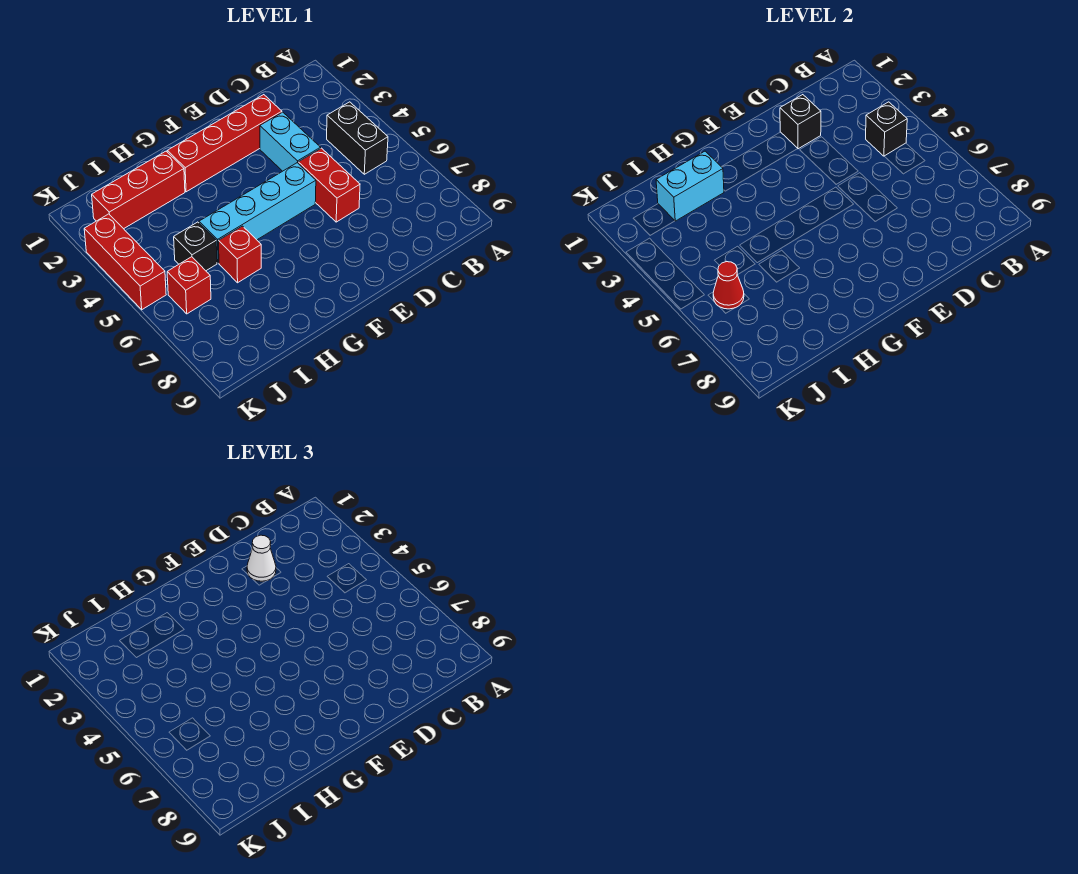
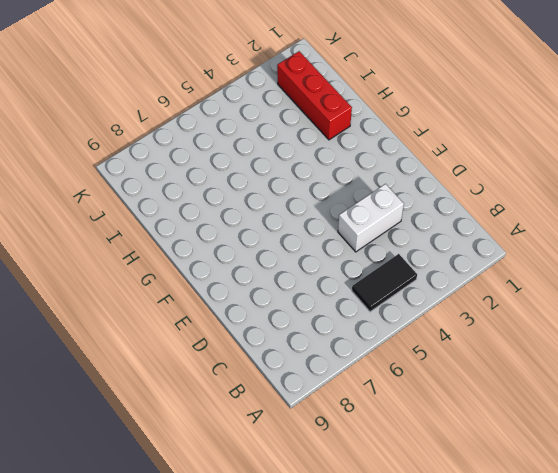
black 1x2 tile [352,254,417,312] -> black 1x2 brick [327,102,388,174]
white 1x2 brick [338,184,404,252] -> cyan 1x2 brick [260,112,321,171]
none -> red 1x4 brick [167,95,282,192]
none -> red 1x2 brick [298,148,360,222]
none -> cyan 1x4 brick [199,163,316,263]

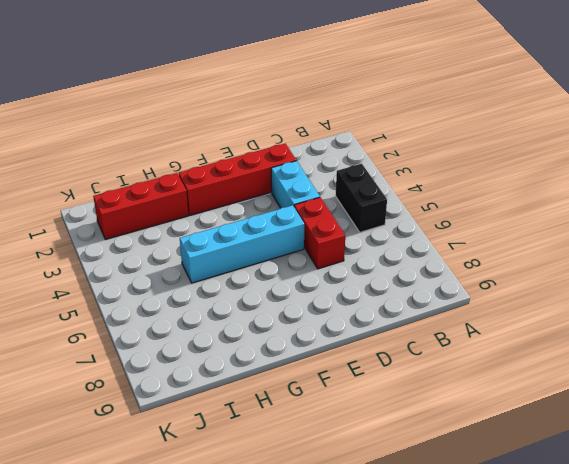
none -> red 1x1 brick [219,226,261,283]
none -> black 1x1 brick [174,222,217,271]
none -> red 1x1 brick [167,257,211,314]

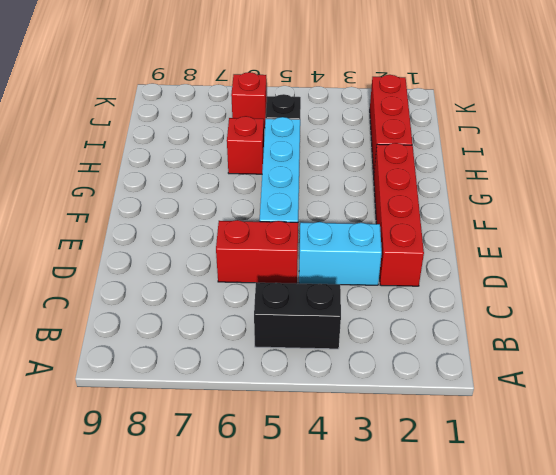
none -> red 1x3 brick [84,214,166,310]
none -> black 1x1 brick [866,102,907,156]
none -> black 1x1 brick [780,95,821,149]

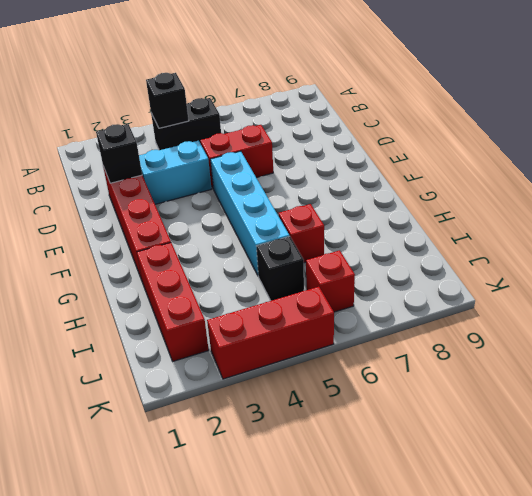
none -> cyan 1x2 brick [656,151,724,221]
none -> red 1x1 cone [713,262,744,309]
none -> white 1x1 cone [247,535,276,581]

